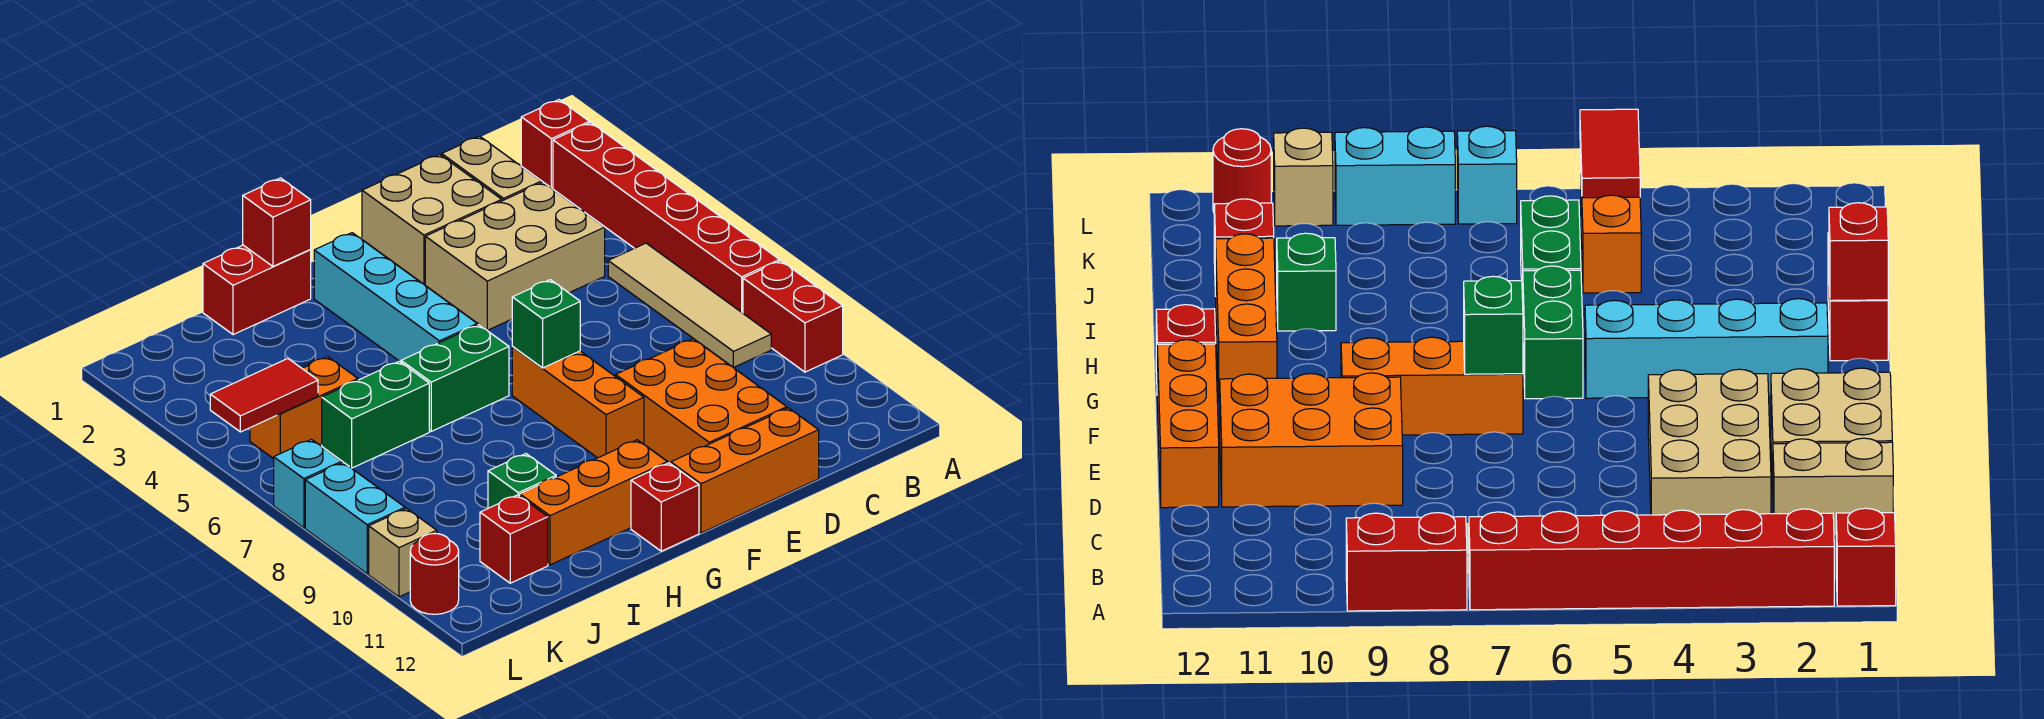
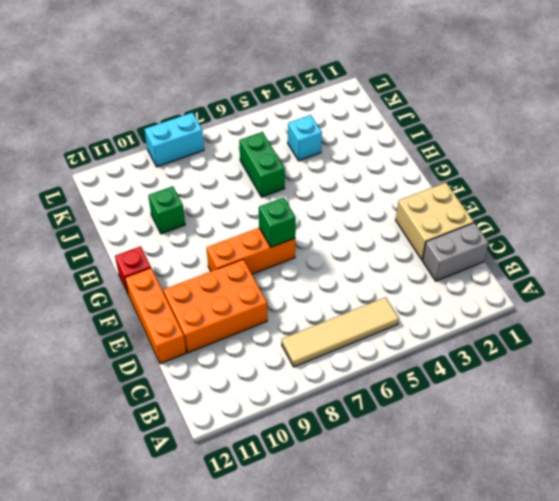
grey 1x2 brick [423,223,488,281] -> tan 1x2 brick [442,136,541,201]
cyan 1x1 brick [288,115,322,161] -> cyan 1x1 brick moved to [274,439,342,528]
none -> red 1x1 brick [521,100,589,188]
none -> red 1x6 brick [553,123,779,313]
none -> red 1x2 brick [743,261,843,372]

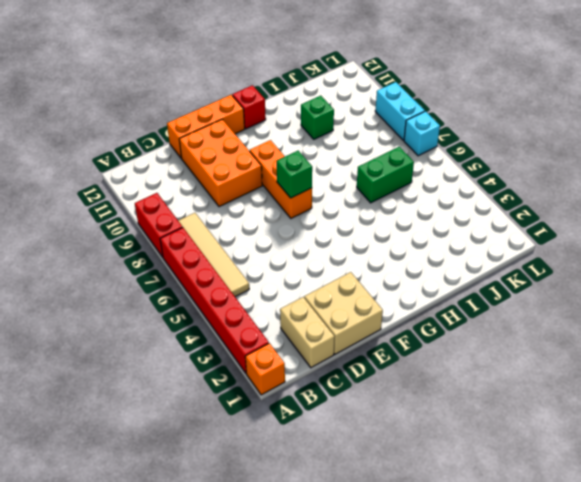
orange 1x1 brick [245,343,285,395] -> red 1x1 brick [521,100,589,188]
none -> tan 2x3 brick [425,182,605,330]
none -> cyan 1x4 brick [314,233,477,362]
none -> green 1x2 brick [401,325,509,431]

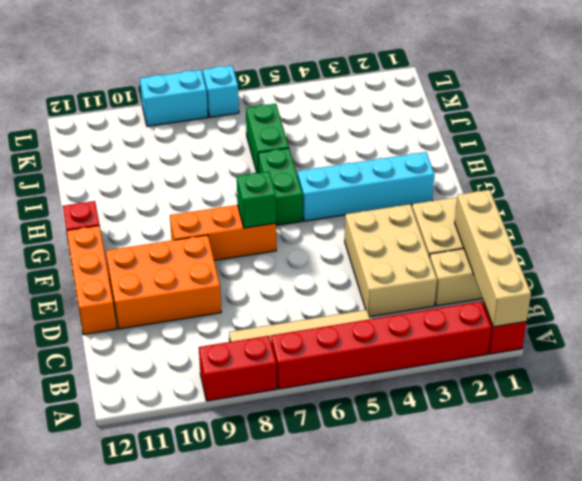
tan 1x4 brick [455,190,531,327] -> none
none -> orange 1x3 brick [520,440,667,565]
none -> red 1x2 brick [203,245,311,335]
none -> green 1x1 brick [488,454,556,508]

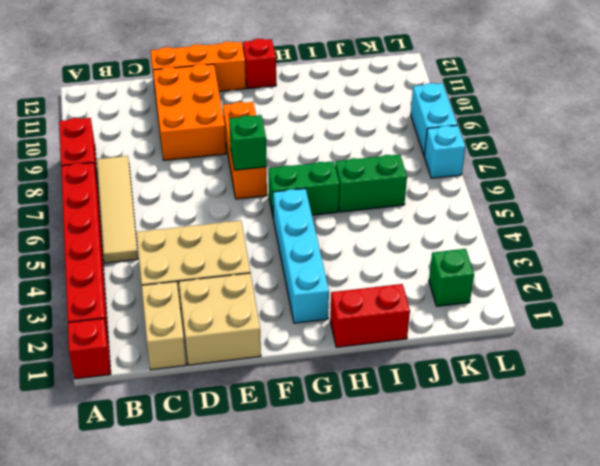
green 1x1 brick [429,249,474,306] -> green 1x1 brick moved to [488,454,556,508]
none -> orange 1x3 brick [520,440,667,565]
none -> orange 1x2 brick [250,357,358,459]
none -> red 1x1 brick [480,495,548,583]

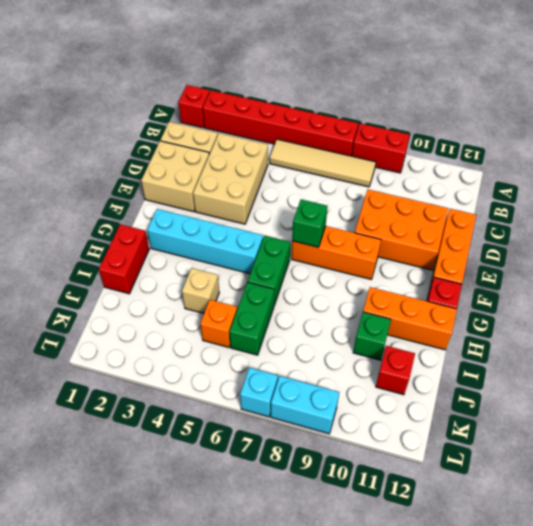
orange 1x3 brick [363,287,457,350] -> orange 1x3 brick turned to [520,440,667,565]
tan 1x1 brick [182,268,219,313] -> tan 1x1 brick moved to [369,509,437,597]
orange 1x1 brick [200,300,237,347] -> orange 1x2 brick [250,357,358,459]
none -> red 1x1 round brick [410,534,459,614]
none -> red 1x1 brick [243,178,311,266]
none -> red 1x2 tile [210,359,318,432]

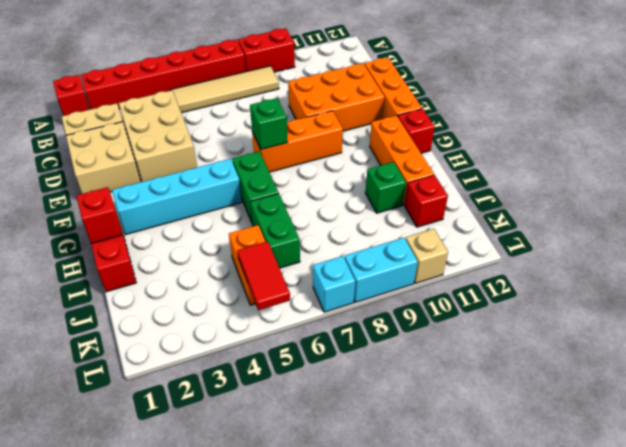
none -> red 1x1 round brick [410,534,459,614]

